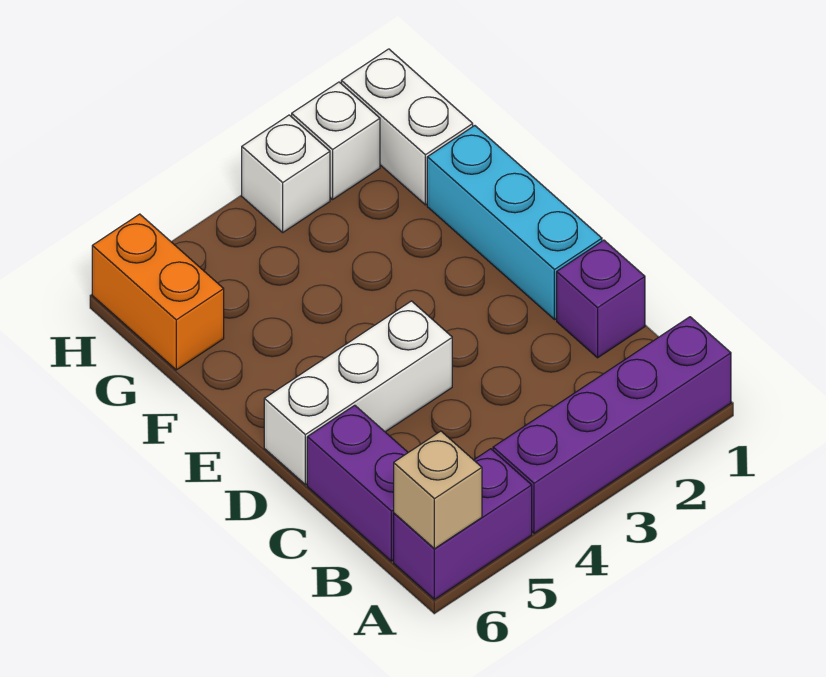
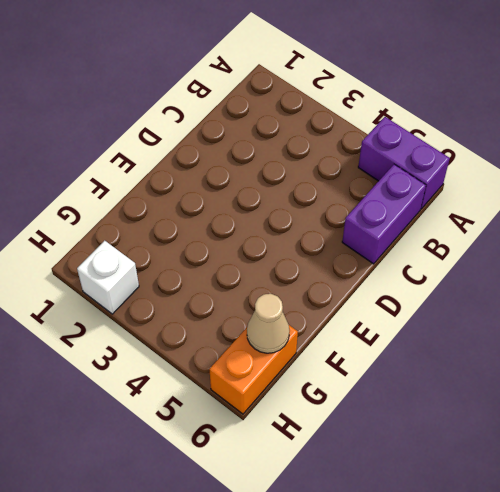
tan 1x1 cone [247,294,289,353] -> none
none -> purple 1x4 brick [493,317,731,533]
none -> purple 1x1 brick [557,240,645,358]

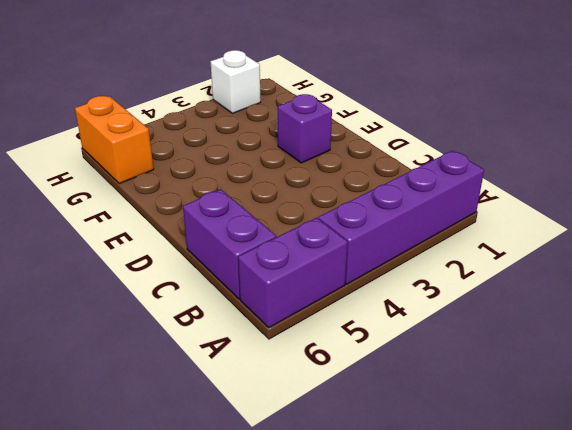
purple 1x1 brick [278,94,332,163] -> purple 1x1 brick moved to [557,240,645,358]
none -> cyan 1x3 brick [427,126,602,320]
none -> white 1x3 brick [264,301,452,485]

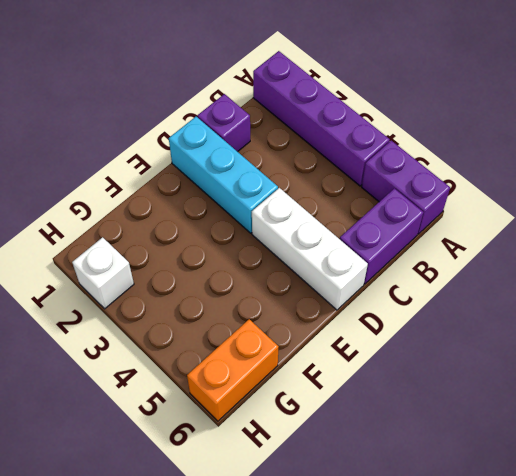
cyan 1x3 brick [169,117,278,233] -> cyan 1x3 brick turned to [427,126,602,320]
none -> white 1x2 brick [341,49,473,205]
none -> white 1x1 brick [242,115,330,232]

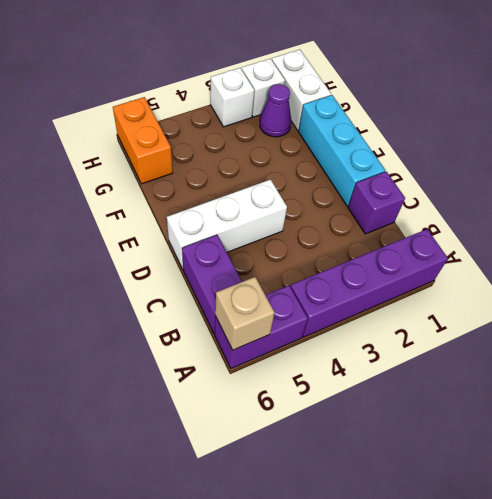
purple 1x1 cone [260,84,291,137] -> none

